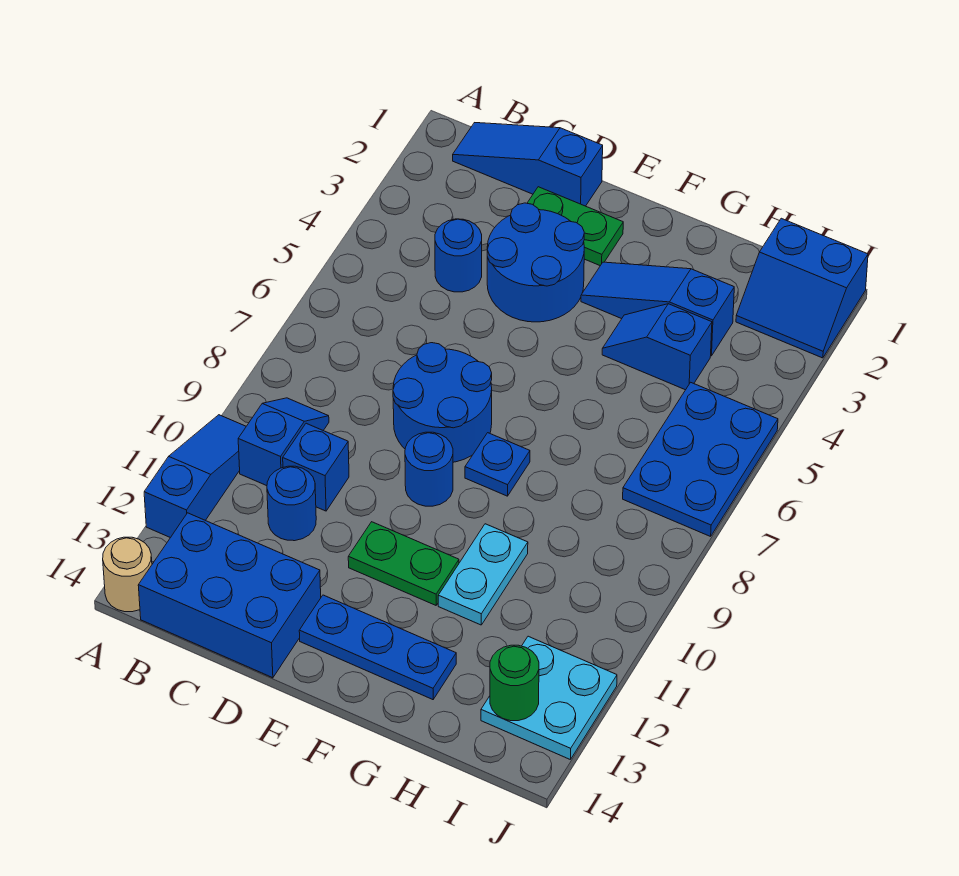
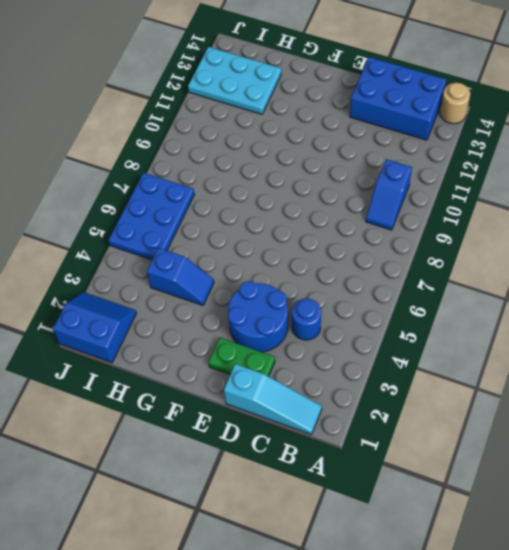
cyan 1x3 slope [224,364,322,435] -> blue 1x3 slope [453,123,603,206]
cyan 2x3 plate [188,47,281,114] -> cyan 2x2 plate [481,636,617,760]
none -> blue 1x3 slope [144,415,246,538]
none -> blue 1x1 brick [283,423,349,511]
none -> blue 1x1 round brick [267,466,316,541]

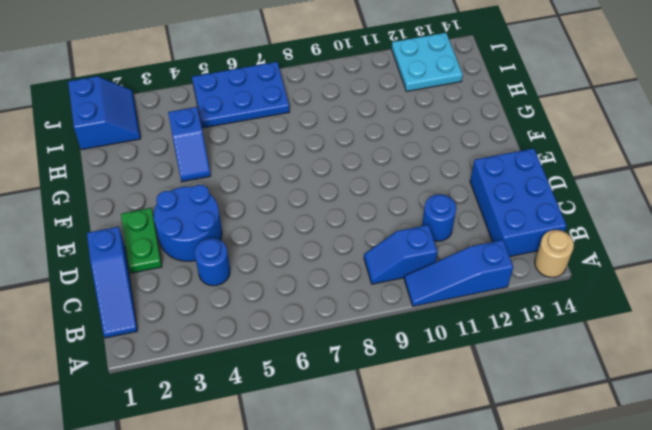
none -> blue 1x1 brick [283,423,349,511]
none -> blue 2x2 round brick [393,343,492,462]
none -> blue 1x1 round brick [405,432,453,506]

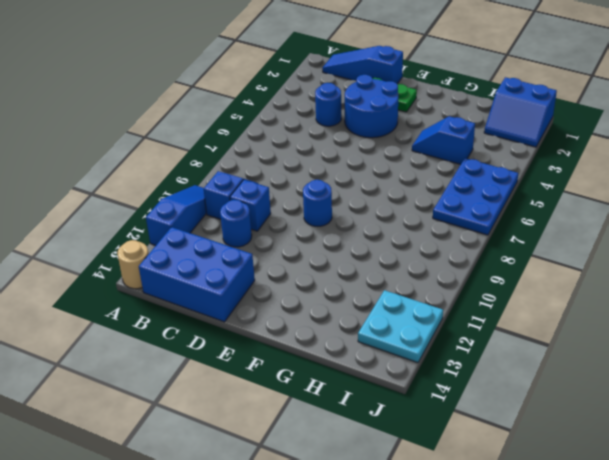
none -> blue 2x2 round brick [393,343,492,462]
none -> green 1x2 plate [348,522,459,605]
none -> blue 1x3 plate [299,595,456,700]

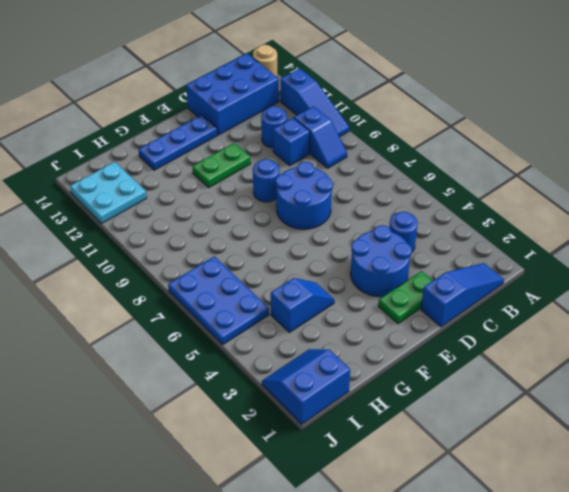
none -> blue 1x3 slope [581,262,734,356]
none -> blue 1x1 plate [465,433,530,496]
none -> cyan 1x2 plate [438,524,528,625]

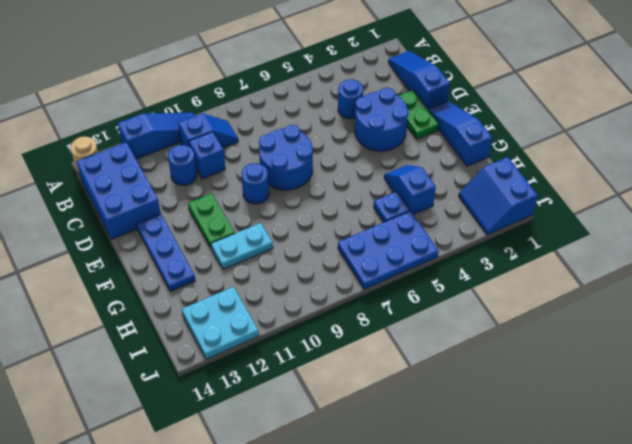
blue 1x3 slope [428,101,492,166] -> blue 1x3 slope moved to [581,262,734,356]
blue 1x1 plate [374,191,410,222] -> blue 1x1 plate moved to [465,433,530,496]
none -> green 1x1 round brick [490,645,539,721]

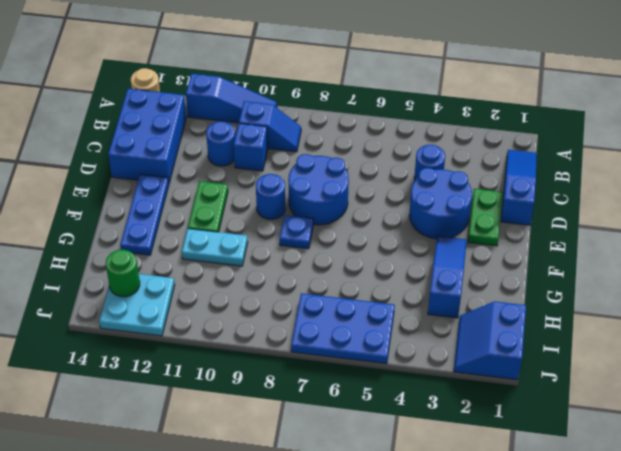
none -> blue 1x2 slope [602,304,712,390]

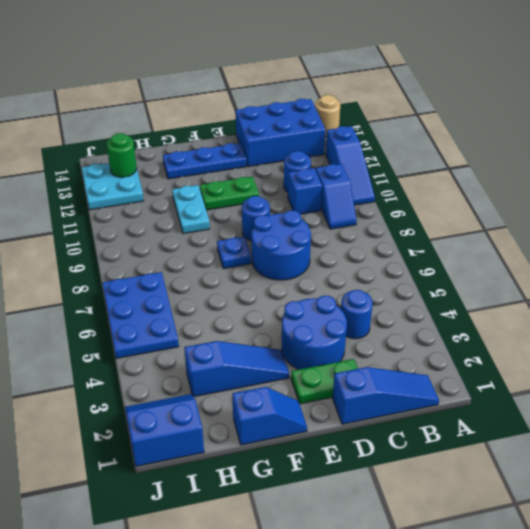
blue 1x2 slope [232,387,307,445] -> blue 1x2 slope moved to [602,304,712,390]

